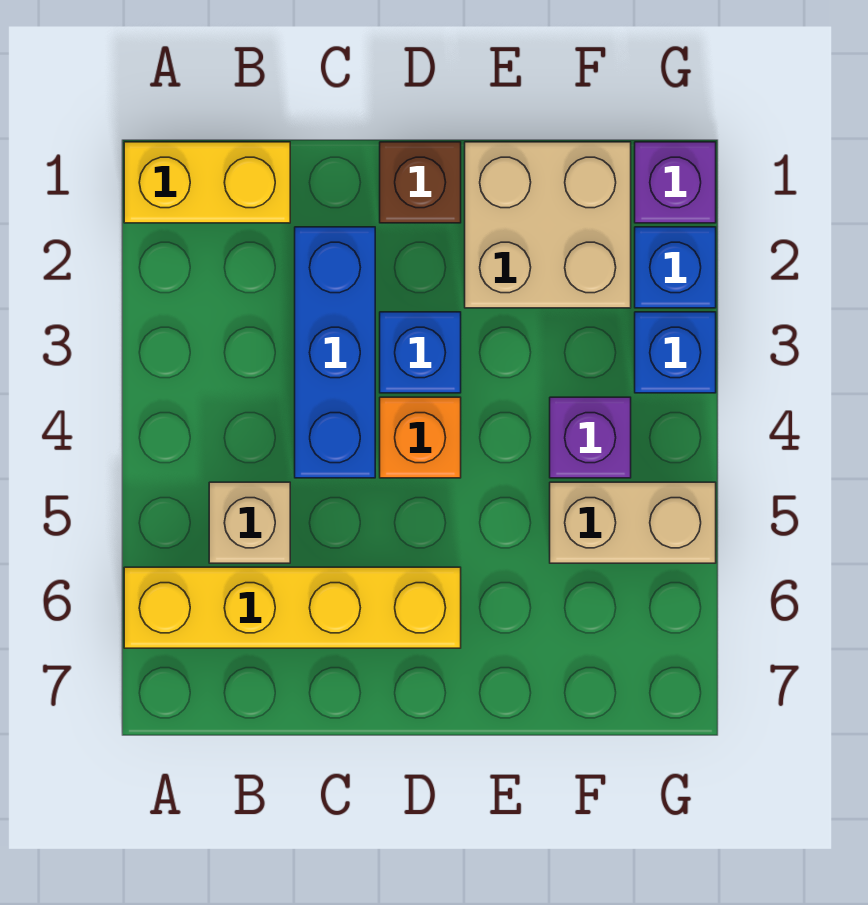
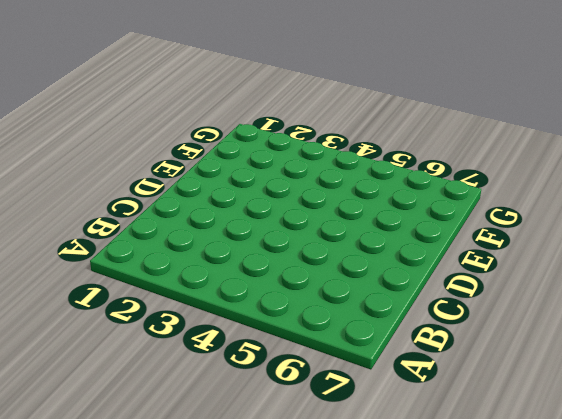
none -> yellow 1x2 brick [124,142,290,223]
none -> yellow 1x4 brick [124,567,461,648]
none -> tan 1x1 brick [209,482,290,563]

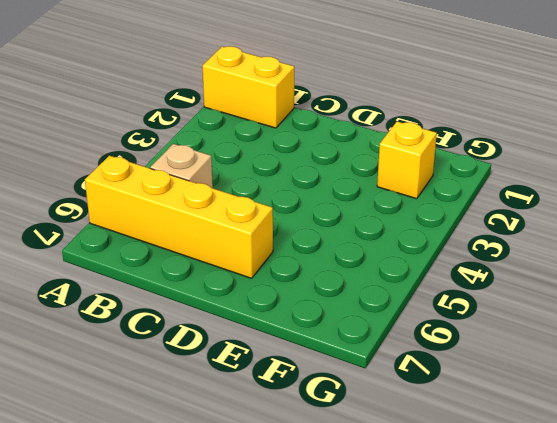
yellow 1x1 brick [377,121,437,199] -> tan 2x2 brick [465,142,631,308]
none -> blue 1x3 brick [295,227,375,478]
none -> brown 1x1 brick [380,142,461,223]
none -> blue 1x1 brick [380,312,461,393]

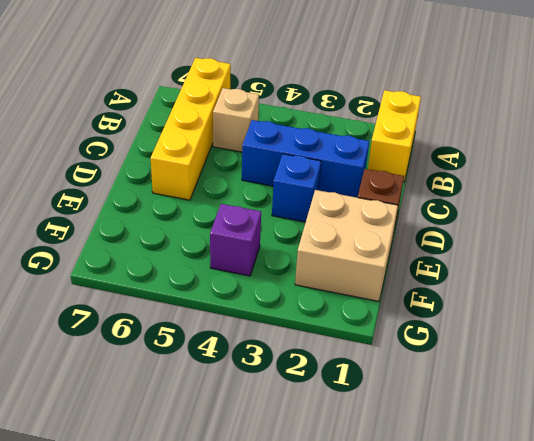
none -> orange 1x1 brick [380,397,461,478]
none -> tan 1x2 brick [550,482,716,563]
none -> purple 1x1 brick [635,142,716,223]

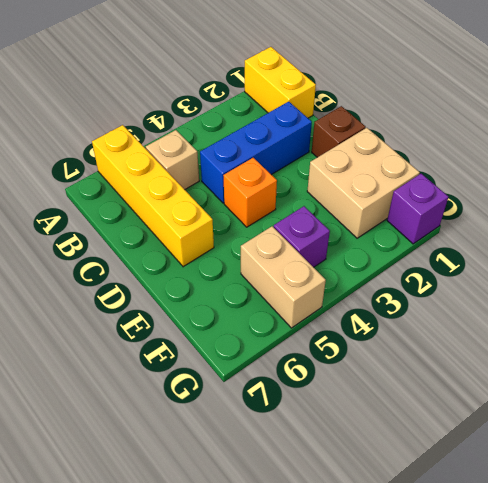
none -> blue 1x1 brick [380,312,461,393]
none -> blue 1x1 brick [635,227,716,308]
none -> blue 1x1 brick [635,312,716,393]

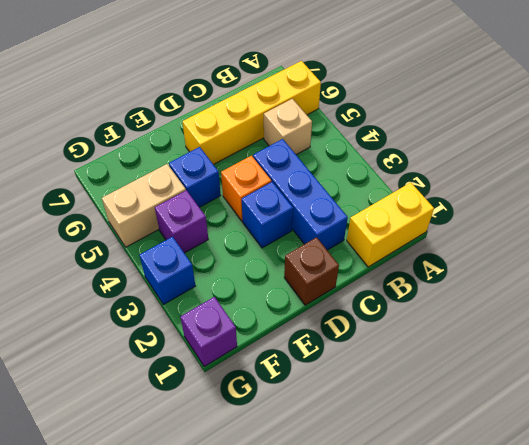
blue 1x1 brick [169,147,221,207] -> blue 1x1 brick moved to [635,227,716,308]
none -> tan 2x2 brick [465,142,631,308]

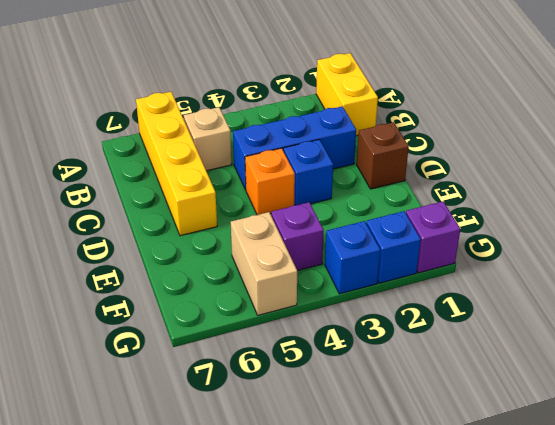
none -> tan 2x2 brick [465,142,631,308]

